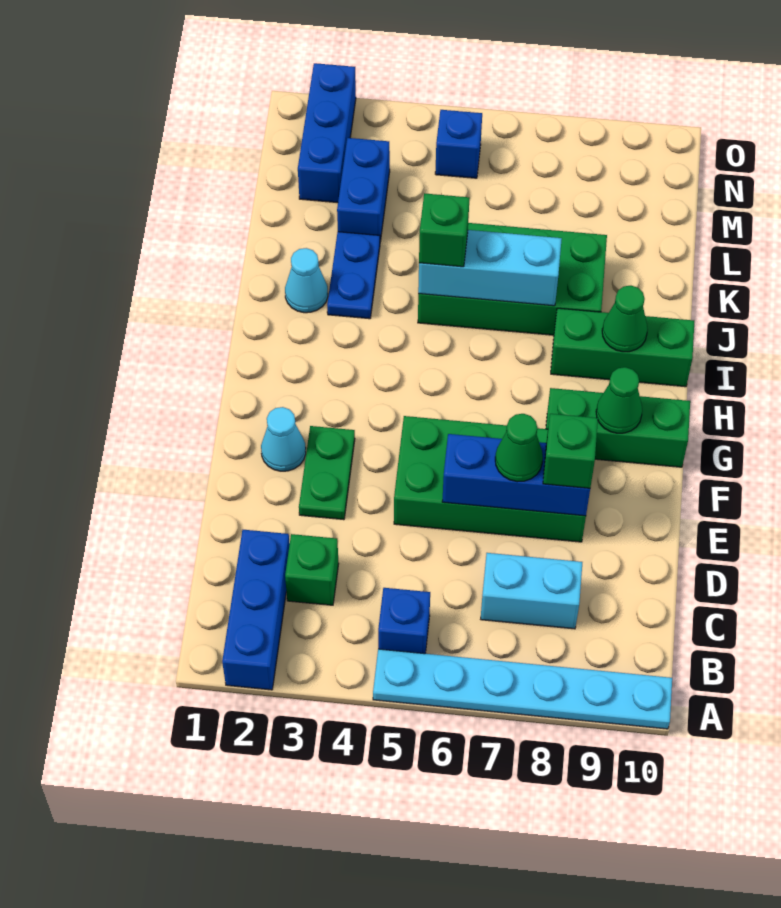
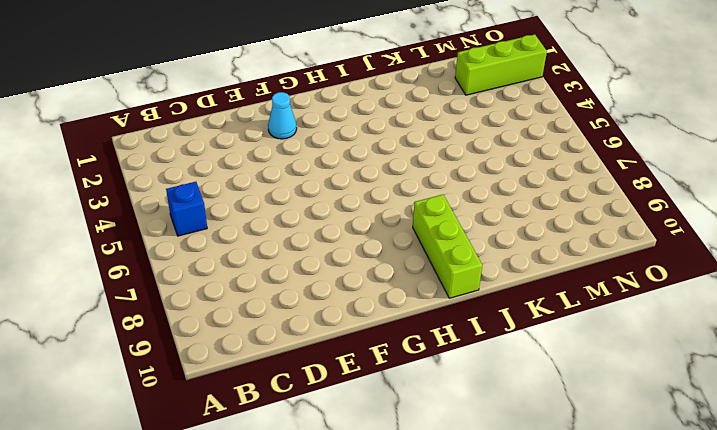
lime 1x3 brick [413,195,482,298] -> green 1x3 brick [551,308,694,387]
lime 1x3 brick [455,34,547,95] -> blue 1x3 brick [298,63,356,203]
none -> blue 1x3 brick [222,530,290,690]
none -> cyan 1x6 plate [373,649,672,729]
none -> green 1x1 brick [285,534,339,605]

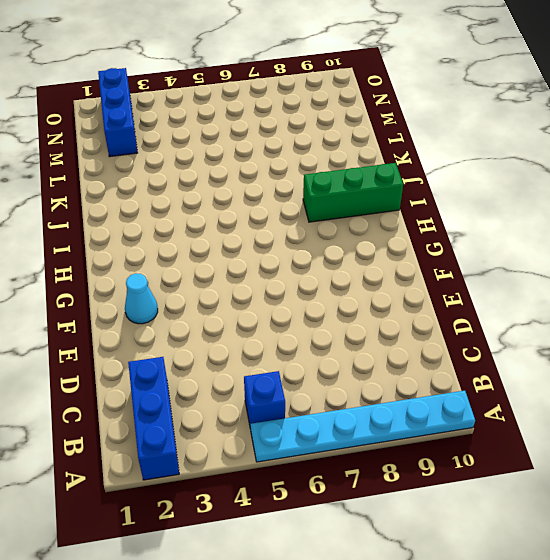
none -> green 1x1 brick [285,534,339,605]
none -> cyan 1x2 brick [481,553,582,629]
none -> green 1x2 plate [299,426,355,520]

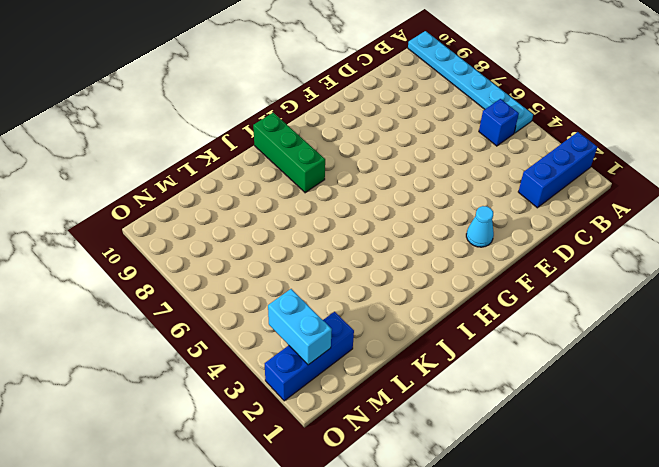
cyan 1x2 brick [268,289,332,365] -> cyan 1x2 brick moved to [481,553,582,629]
none -> green 1x1 brick [285,534,339,605]
none -> green 1x2 plate [299,426,355,520]
none -> green 2x4 brick [394,416,586,542]

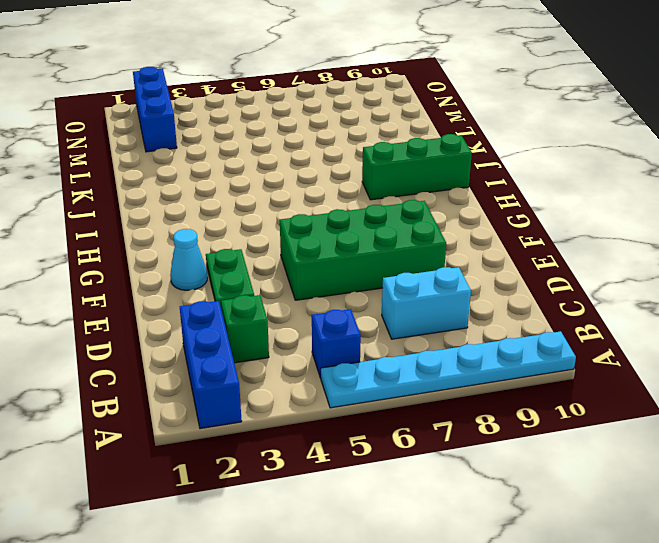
none -> green 1x3 brick [546,388,690,467]
none -> cyan 1x1 cone [285,248,328,313]
none -> blue 1x2 plate [327,232,380,319]

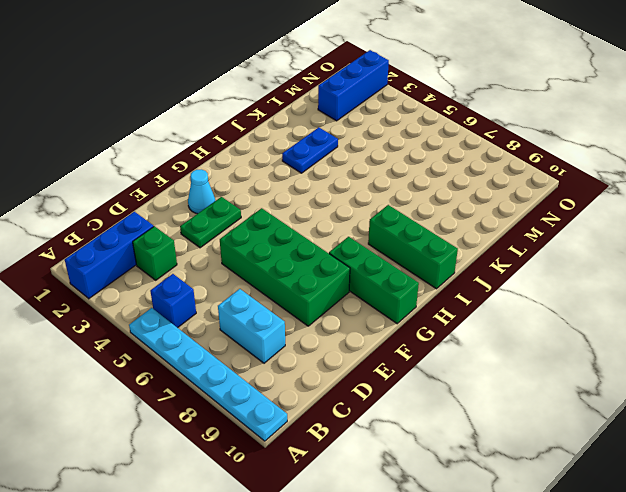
none -> cyan 1x1 cone [285,248,328,313]
none -> green 2x4 brick [418,223,607,335]
none -> blue 1x2 brick [337,138,390,241]

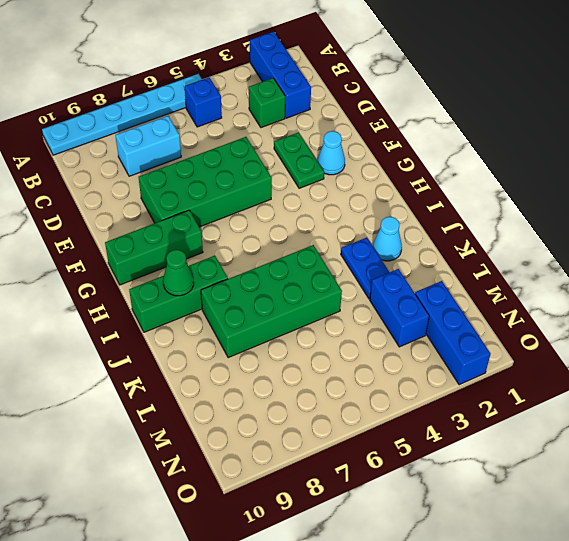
none -> blue 1x1 brick [435,110,482,178]
none -> blue 1x3 brick [442,434,590,516]
none -> green 1x1 cone [596,367,642,433]

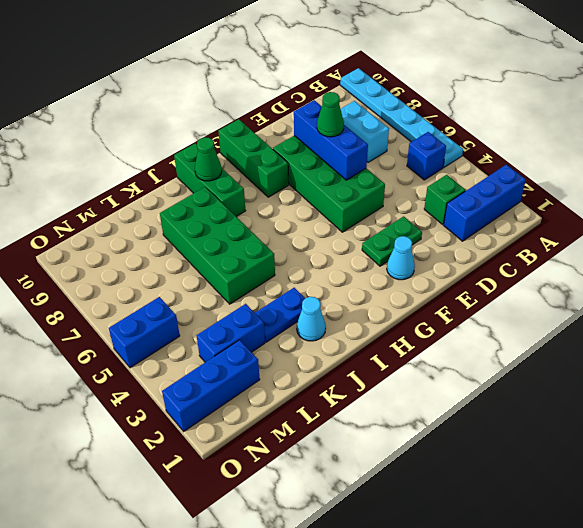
blue 1x2 brick [109,297,180,368] -> blue 1x1 brick [435,110,482,178]
none -> green 1x1 cone [596,367,642,433]
none -> cyan 1x3 brick [418,230,562,306]
none -> green 1x1 brick [543,414,598,488]

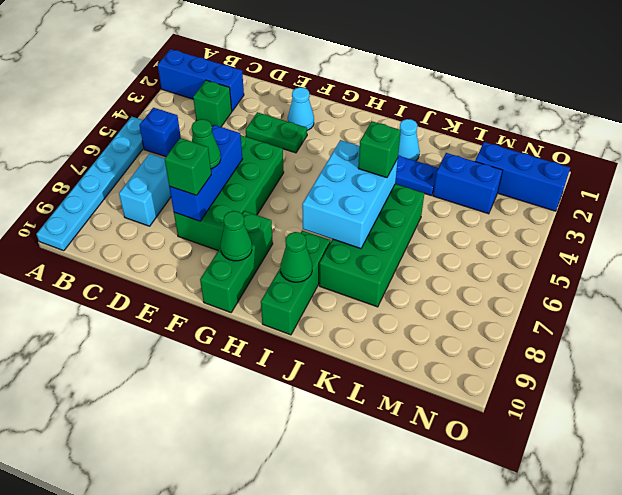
cyan 2x3 brick [302,140,398,249] -> cyan 1x3 brick [418,230,562,306]
none -> blue 1x1 brick [435,110,482,178]

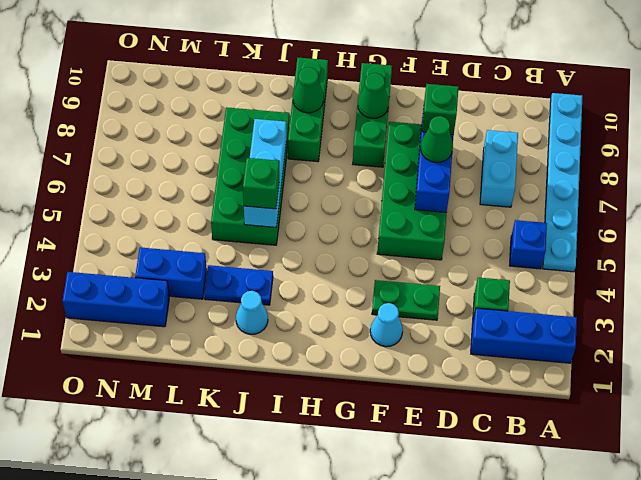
none -> blue 1x1 brick [435,110,482,178]

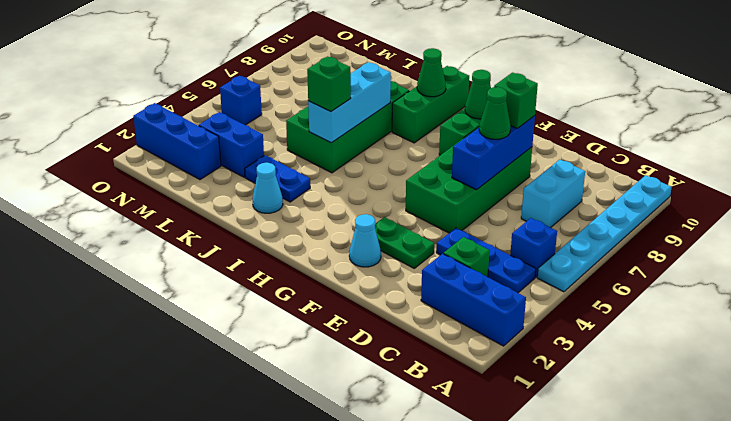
blue 1x3 plate [436,228,536,293] -> none

